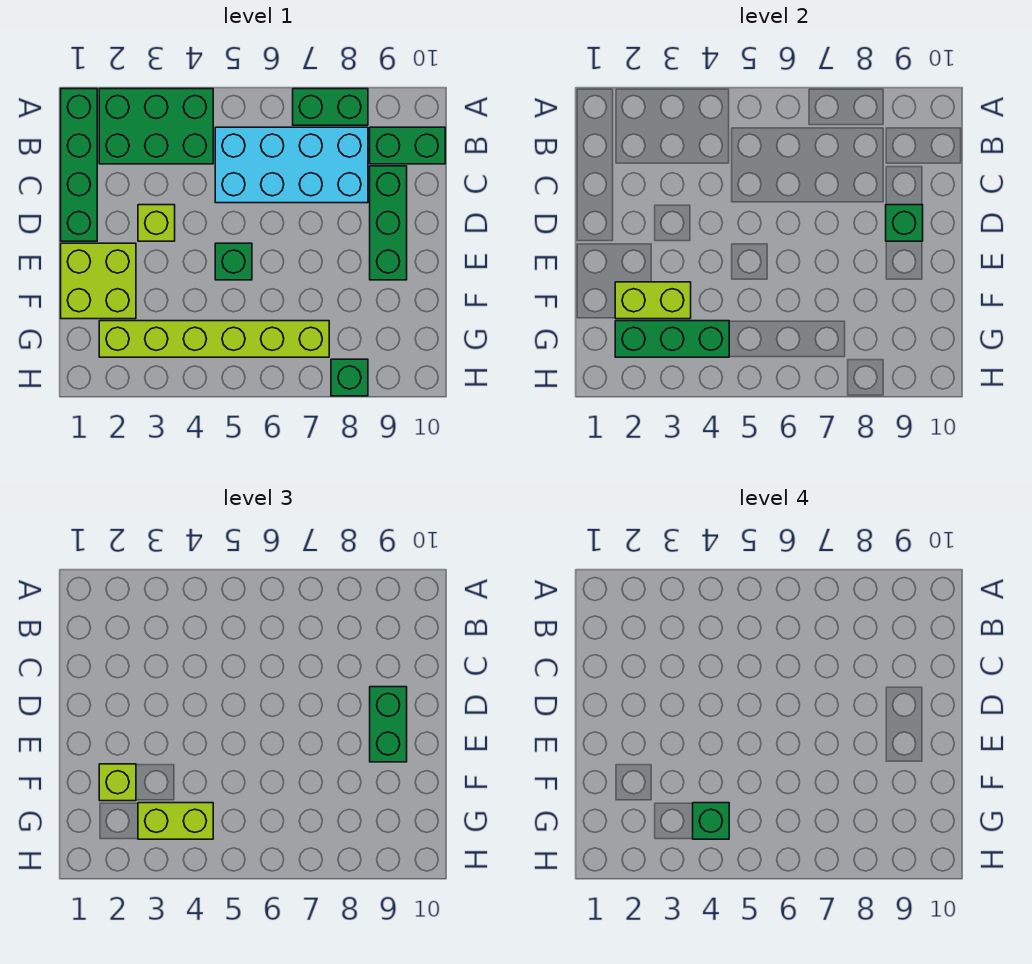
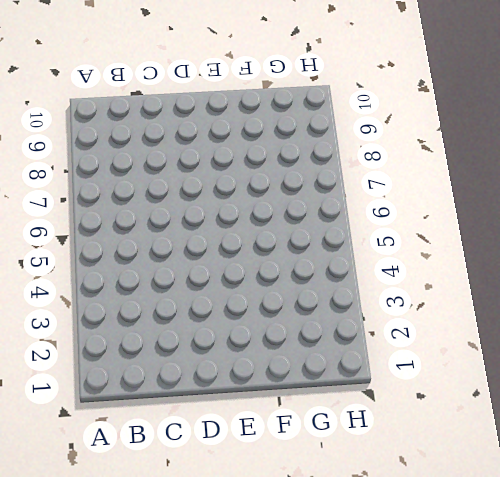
none -> green 1x4 brick [61,89,97,241]
none -> green 2x3 brick [99,89,213,164]
none -> green 1x2 brick [293,89,368,125]

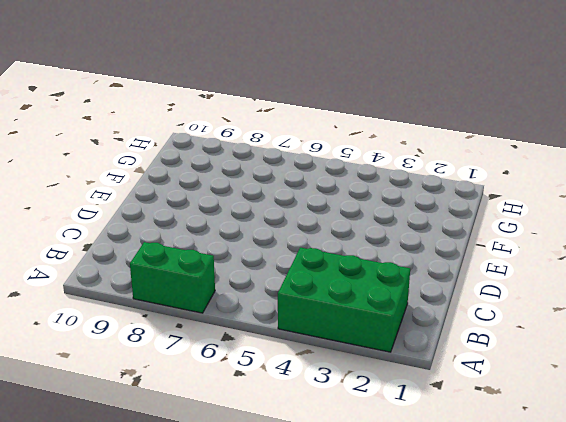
none -> green 1x4 brick [61,89,97,241]
none -> cyan 2x4 brick [215,127,368,203]
none -> green 1x2 brick [370,127,445,164]

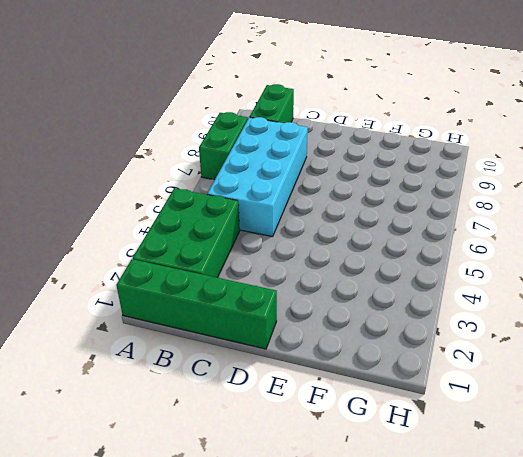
none -> green 1x3 brick [370,166,407,280]
none -> lime 1x1 brick [138,205,175,241]
none -> lime 2x2 brick [61,243,136,319]

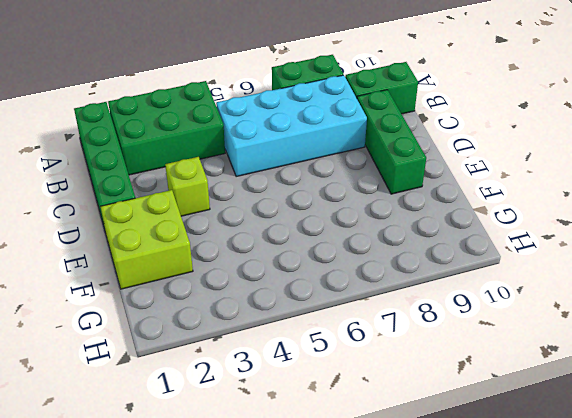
none -> green 1x1 brick [215,243,252,280]
none -> lime 1x6 brick [99,321,329,357]
none -> green 1x1 brick [331,359,368,396]

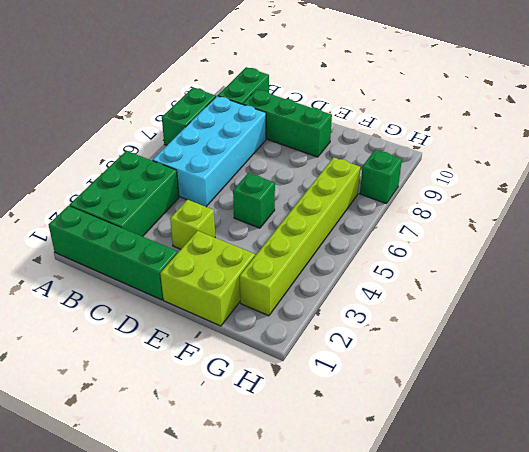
none -> green 1x1 brick [886,205,923,241]
none -> lime 1x2 brick [615,282,691,319]
none -> green 1x3 brick [615,321,729,357]

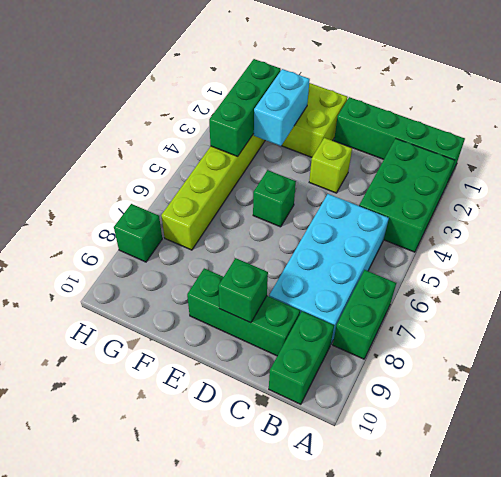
cyan 1x2 brick [254,69,310,146] -> lime 1x2 brick [615,282,691,319]
none -> green 1x2 brick [370,687,407,762]
none -> lime 1x1 brick [99,764,136,801]
none -> lime 1x2 brick [138,803,213,839]

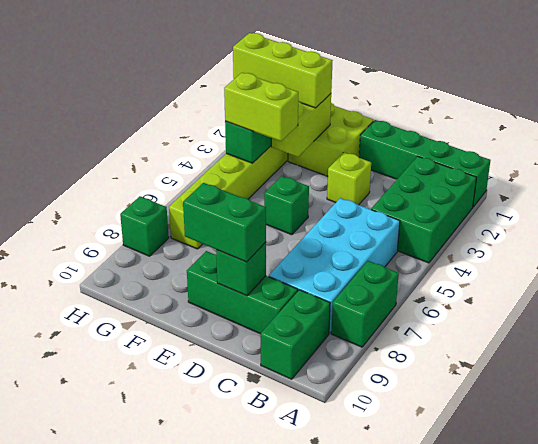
lime 1x3 brick [233,33,333,108] -> lime 1x1 brick [99,764,136,801]
lime 1x2 brick [224,73,298,141] -> lime 1x2 brick turned to [138,803,213,839]
none -> green 1x1 brick [693,803,729,839]

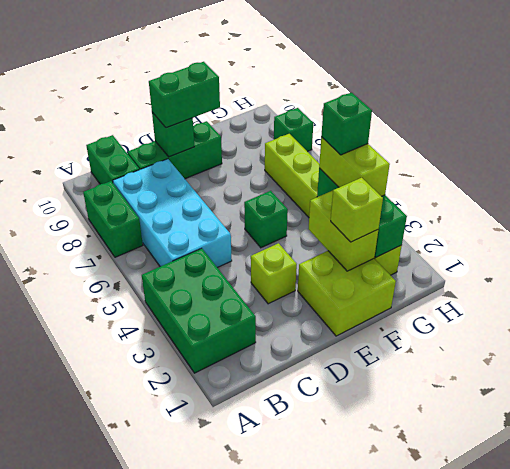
none -> green 1x4 brick [61,89,97,241]

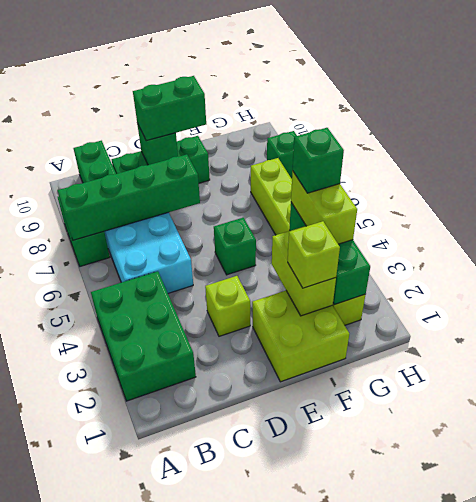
green 1x4 brick [58,154,200,240] -> green 1x4 brick moved to [61,89,97,241]

